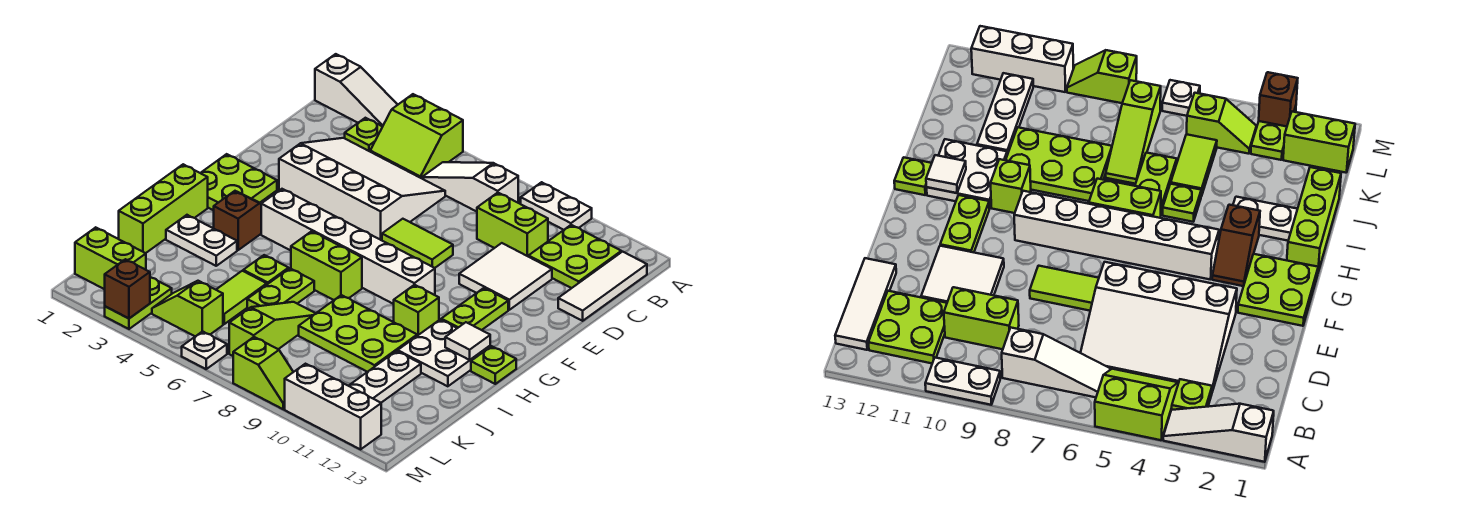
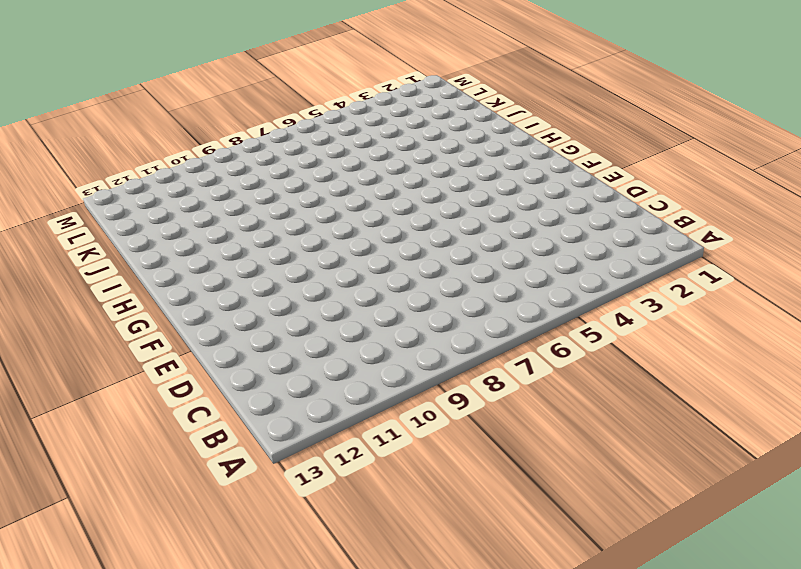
none -> white 1x3 slope [315,54,397,127]
none -> lime 2x2 slope [370,94,463,178]
none -> white 1x2 plate [521,182,592,230]
none -> lime 1x1 plate [345,118,382,151]

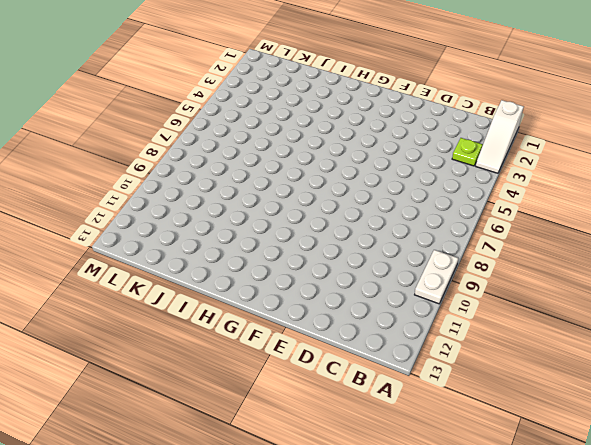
none -> lime 2x2 slope [370,94,463,178]
none -> white 1x3 slope [422,162,518,212]
none -> lime 2x2 plate [529,225,621,288]
none -> white 1x3 tile [558,252,647,321]

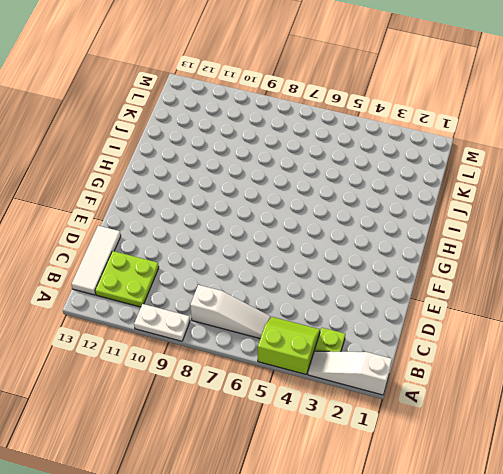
none -> white 3x4 slope [279,138,445,240]
none -> lime 1x2 brick [477,193,548,257]
none -> white 2x2 tile [459,243,552,310]
none -> lime 1x2 tile [382,219,453,268]

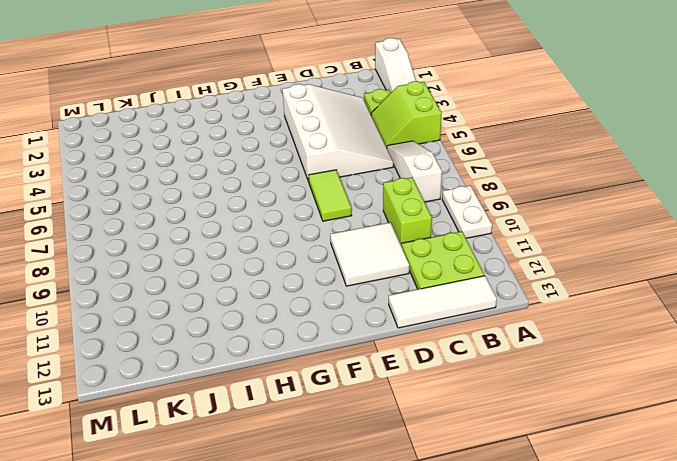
none -> lime 2x2 plate [201,154,277,210]
none -> lime 1x2 plate [441,288,508,330]
none -> brown 1x2 slope [214,191,261,250]
none -> white 1x6 brick [261,189,435,304]

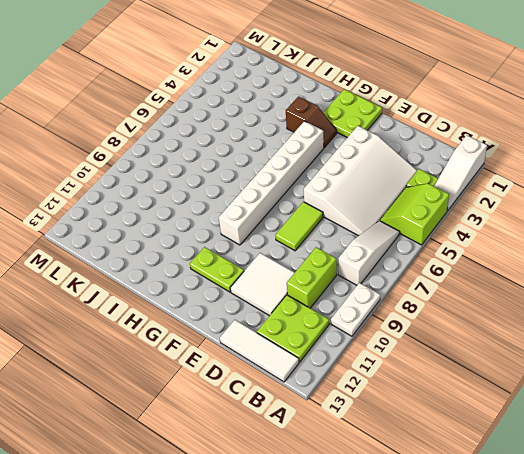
none -> lime 1x3 brick [119,164,208,253]
none -> lime 1x2 brick [291,231,362,300]
none -> lime 1x1 brick [394,285,439,336]
none -> white 2x2 plate [398,319,490,386]

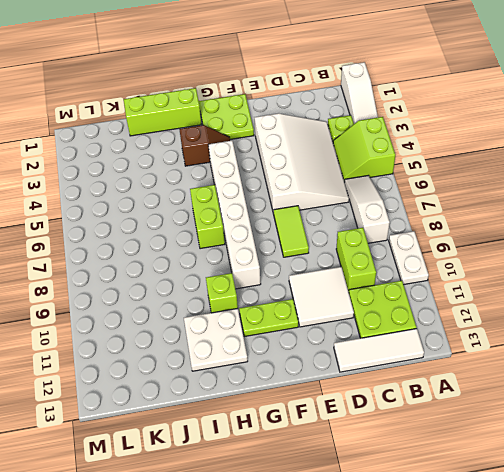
none -> lime 1x1 plate [471,346,516,384]
none -> white 1x2 plate [166,215,237,266]
none -> lime 1x1 plate [243,255,289,284]
none -> lime 1x2 plate [247,268,314,309]

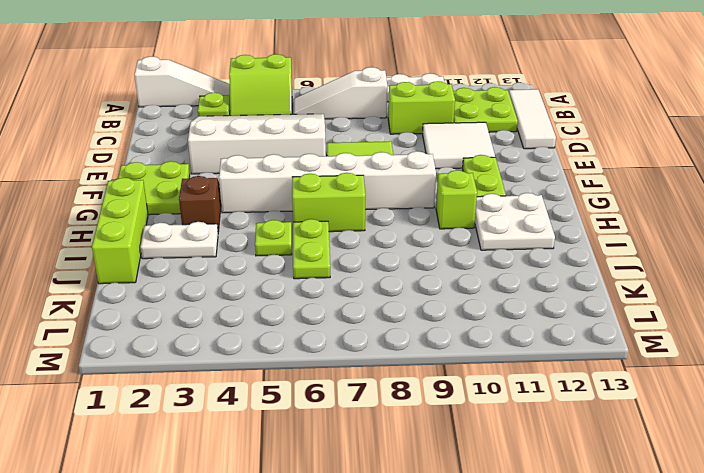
none -> lime 1x1 plate [471,346,516,384]
none -> lime 2x3 plate [299,295,417,372]
none -> lime 1x2 tile [216,271,267,324]
none -> lime 1x3 slope [229,302,316,356]

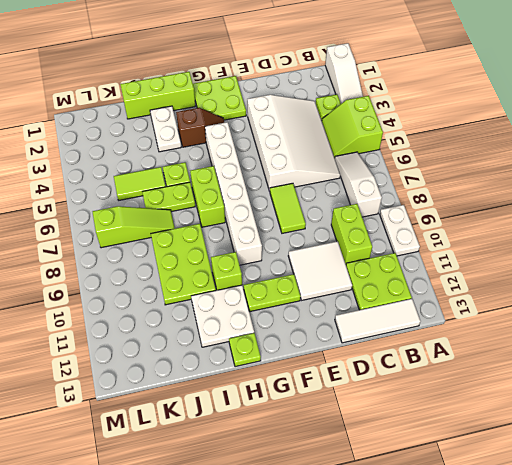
none -> white 1x3 plate [349,351,421,403]
none -> lime 1x2 brick [75,227,146,289]
none -> lime 1x2 plate [105,277,172,329]
none -> lime 1x2 slope [152,281,223,336]

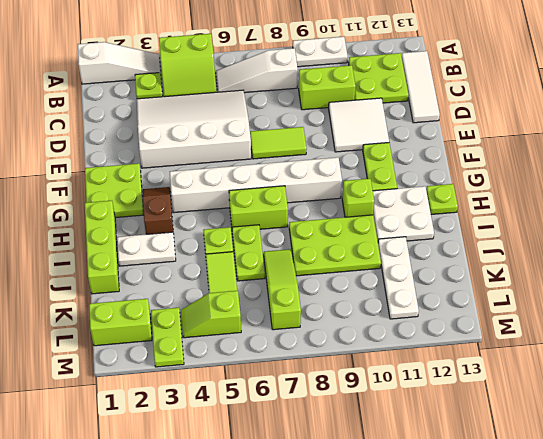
none -> white 1x1 plate [182,331,227,369]
none -> lime 1x2 slope [233,337,293,409]
none -> white 1x3 brick [285,364,381,449]
none -> white 1x1 tile [445,322,490,360]

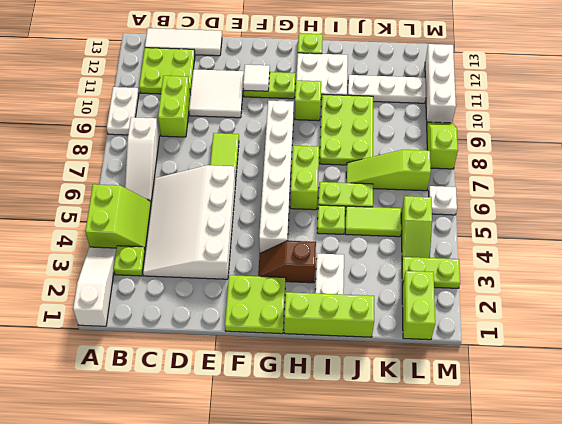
white 1x1 tile [243,65,270,91] -> white 1x1 tile moved to [445,322,490,360]
none -> brown 1x1 brick [105,259,150,318]

